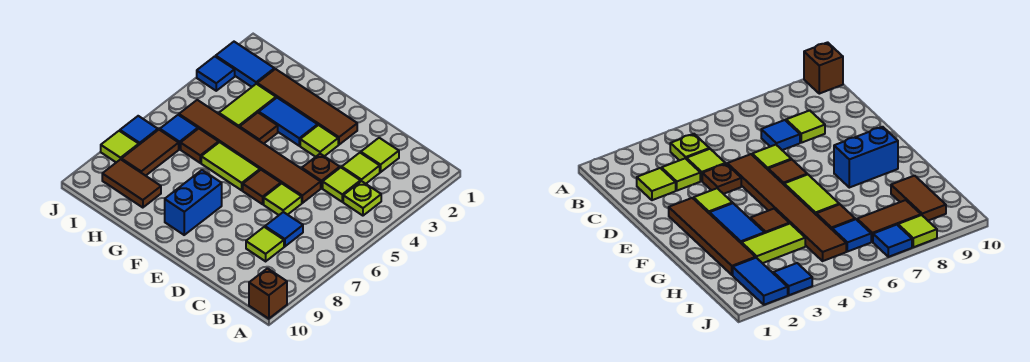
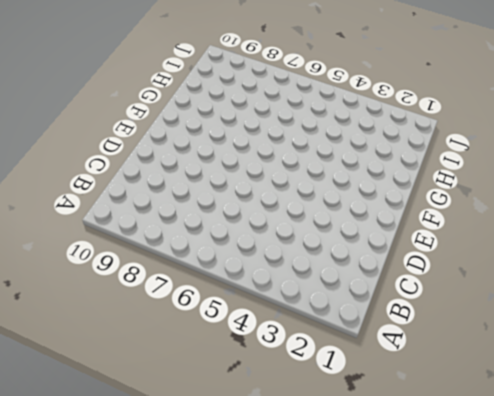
none -> brown 1x1 brick [249,268,287,319]
none -> lime 1x1 plate [343,181,381,216]
none -> lime 1x1 tile [361,138,399,172]

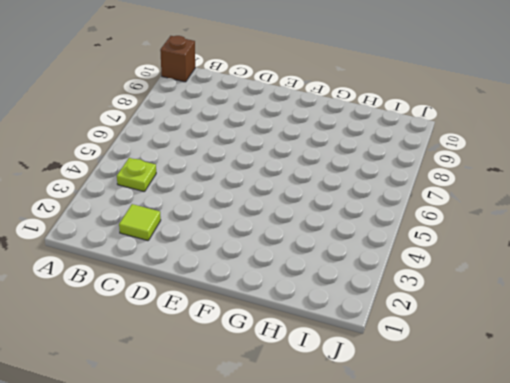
none -> lime 1x1 tile [342,153,380,184]
none -> lime 1x1 tile [323,168,361,202]
none -> blue 1x1 tile [265,212,303,247]

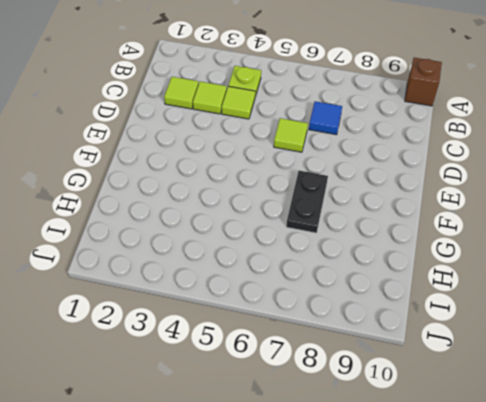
black 1x2 plate [286,171,328,233] -> none
none -> lime 1x1 tile [246,227,284,261]
none -> brown 1x1 plate [302,154,340,188]
none -> brown 1x6 tile [179,100,321,203]

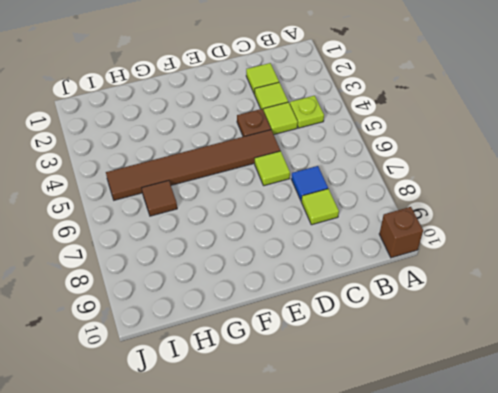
none -> brown 1x4 tile [257,69,357,145]
none -> lime 1x1 tile [300,125,338,157]
none -> brown 1x1 tile [243,170,281,204]

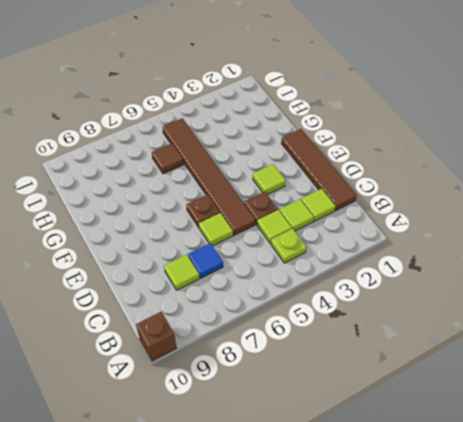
brown 1x4 tile [281,129,357,211] -> brown 1x4 tile moved to [257,69,357,145]
brown 1x1 plate [186,194,220,227] -> brown 1x1 tile [243,170,281,204]
none -> blue 1x2 tile [259,98,317,146]
none -> lime 1x2 tile [201,142,260,190]
none -> blue 1x2 brick [165,170,222,235]

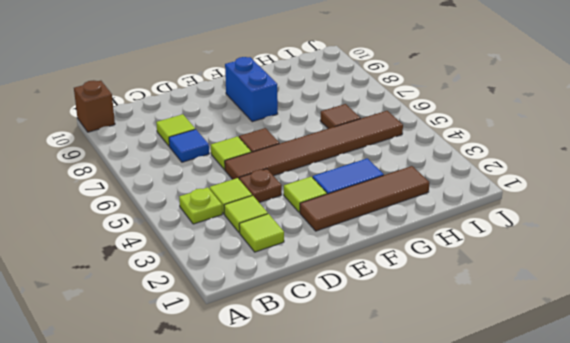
none -> lime 1x2 tile [201,142,260,190]
none -> brown 1x1 tile [240,113,278,144]
none -> lime 1x2 tile [219,84,276,128]

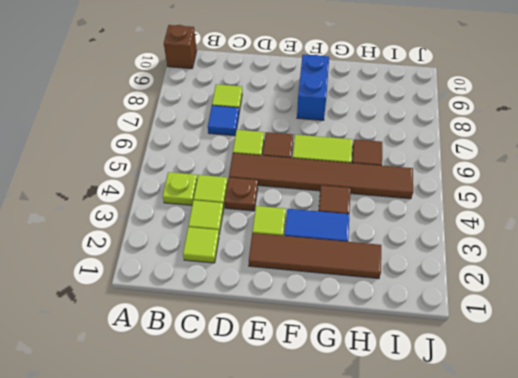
none -> lime 1x2 tile [219,84,276,128]
none -> brown 1x2 tile [102,159,161,208]
none -> blue 1x2 tile [216,42,274,87]

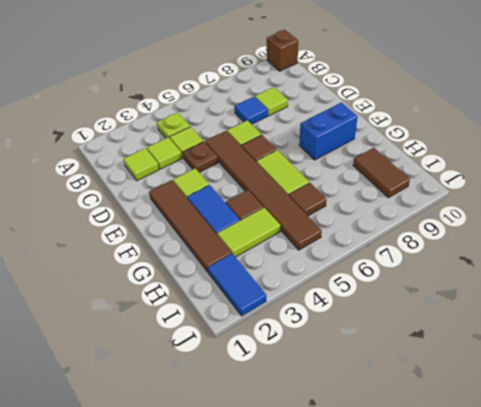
none -> blue 1x1 tile [160,115,198,149]
none -> brown 1x2 tile [122,130,179,176]
none -> blue 1x1 tile [197,56,235,91]

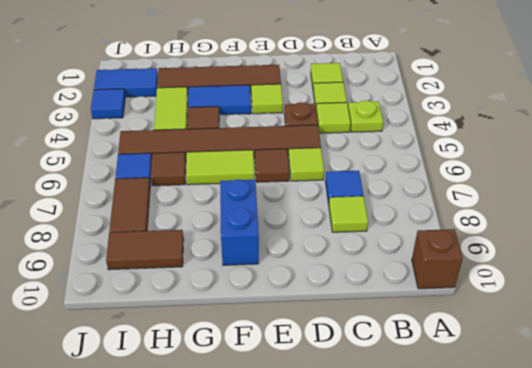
none -> blue 1x1 tile [120,116,158,145]
none -> lime 1x1 tile [101,131,139,162]

